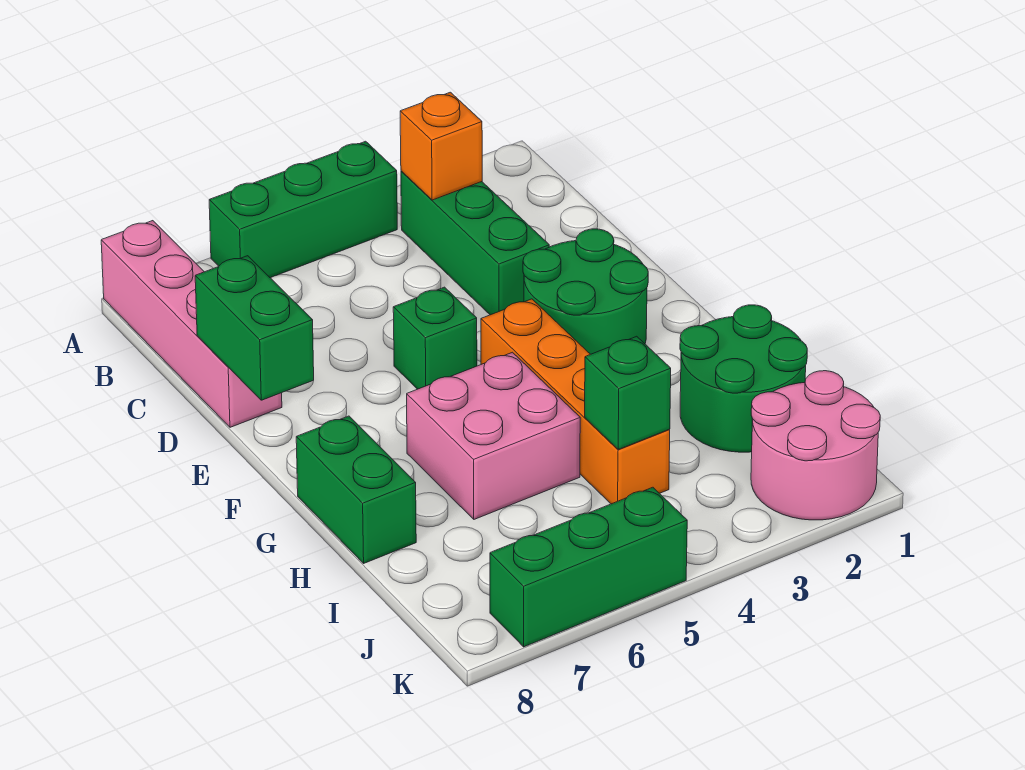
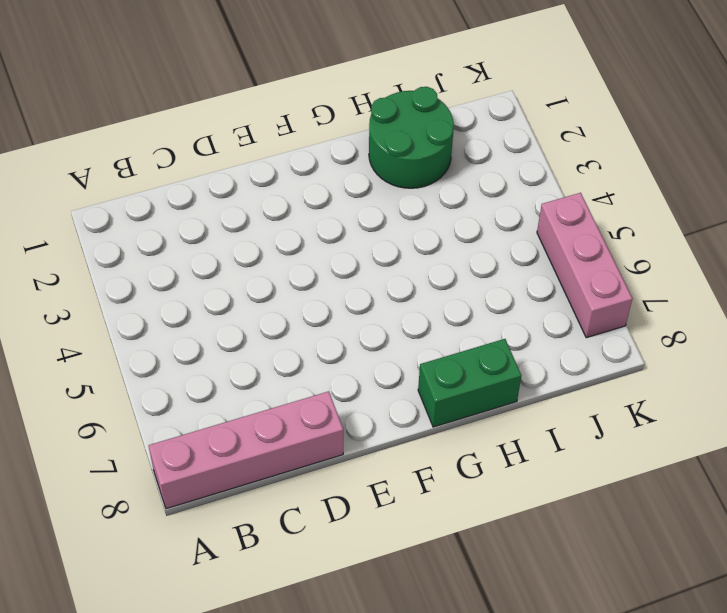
pink 1x3 brick [537,193,632,338] -> green 1x3 brick [490,487,687,647]
none -> green 1x3 brick [209,141,397,278]
none -> green 1x3 brick [401,171,549,315]
none -> green 2x2 round brick [523,229,648,354]

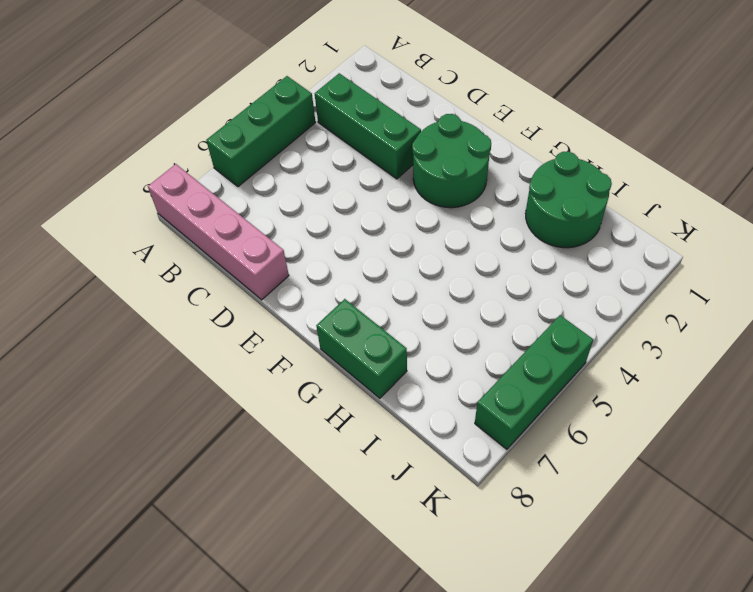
none -> green 1x1 brick [393,287,477,389]
none -> orange 1x4 brick [481,299,670,504]
none -> pink 2x2 brick [407,352,580,519]

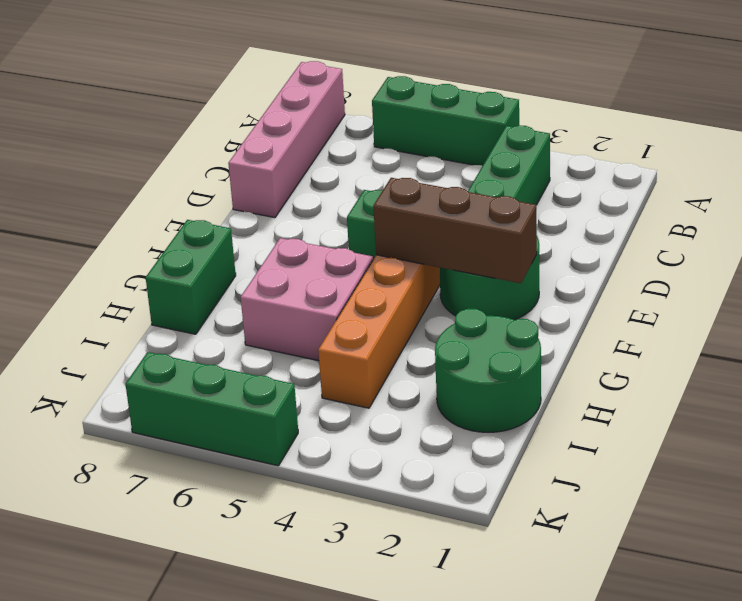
brown 1x3 brick [373,178,537,283] -> none
none -> pink 2x2 round brick [751,371,880,520]
none -> orange 1x1 brick [400,92,482,200]
none -> green 1x2 brick [195,256,314,400]

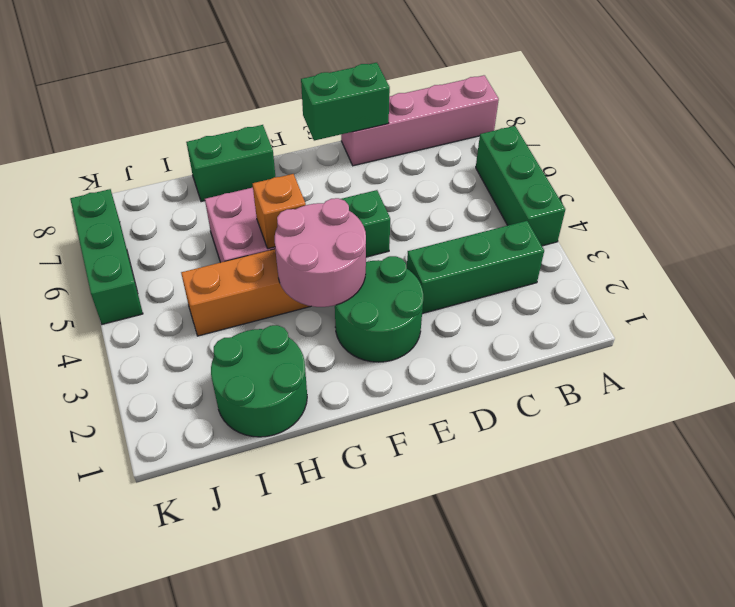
pink 2x2 round brick [275,198,366,307] -> pink 2x2 round brick moved to [751,371,880,520]
orange 1x1 brick [253,174,306,249] -> orange 1x1 brick moved to [400,92,482,200]
none -> green 1x1 brick [585,336,671,449]

